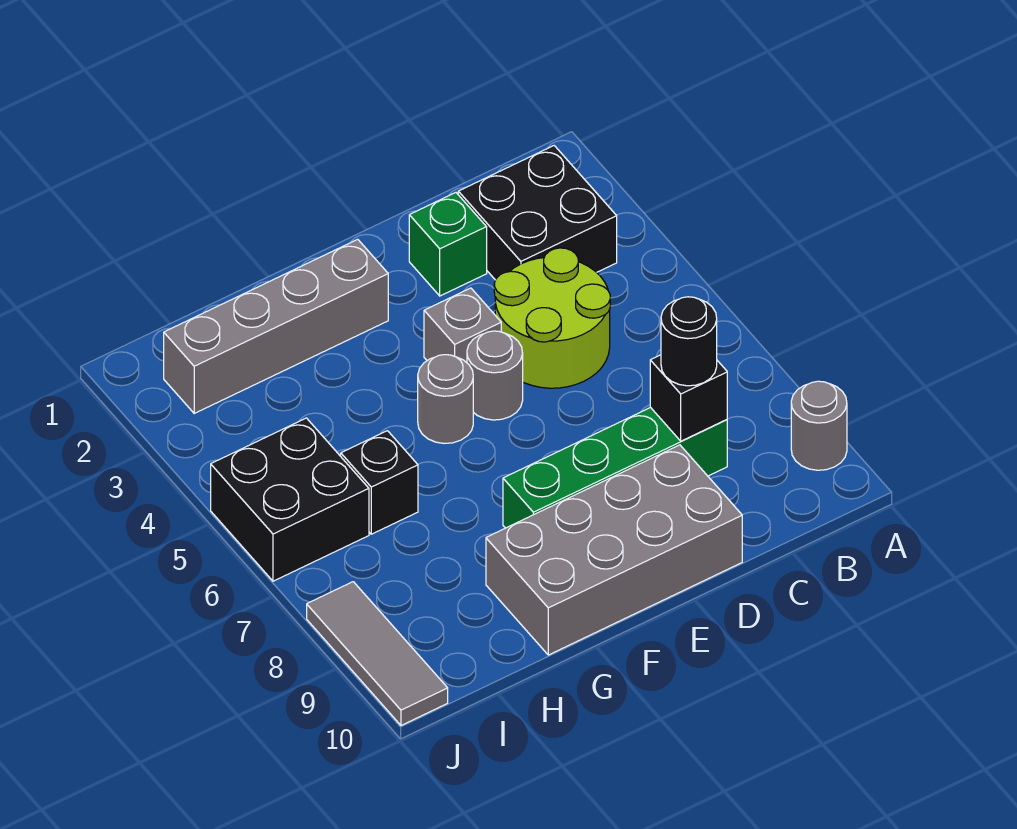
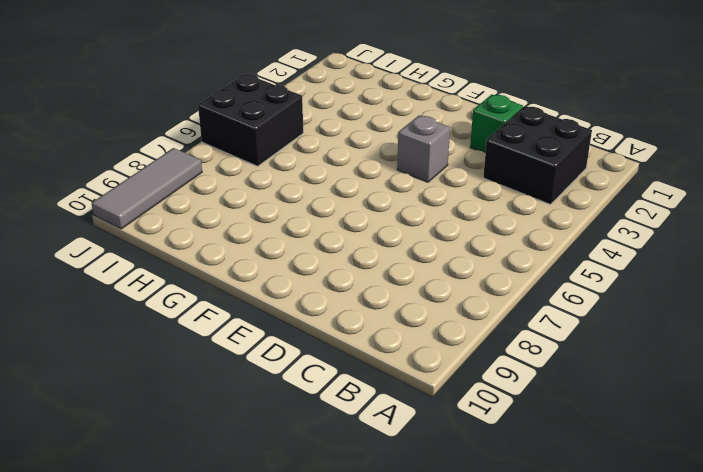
none -> grey 1x1 round brick [791,381,847,470]
none -> lime 2x2 round brick [494,248,610,388]
none -> green 1x4 brick [503,407,727,528]

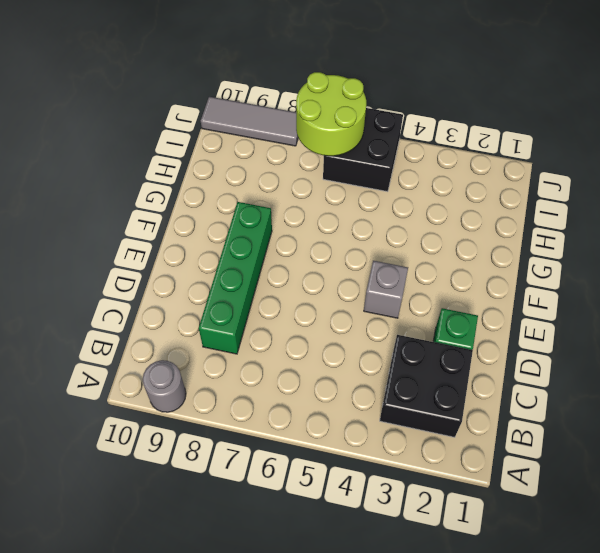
lime 2x2 round brick [296,72,366,156] -> lime 2x2 round brick moved to [494,248,610,388]
none -> grey 2x4 brick [486,445,742,655]
none -> grey 1x1 round brick [467,331,523,420]
none -> grey 1x4 brick [164,239,388,413]

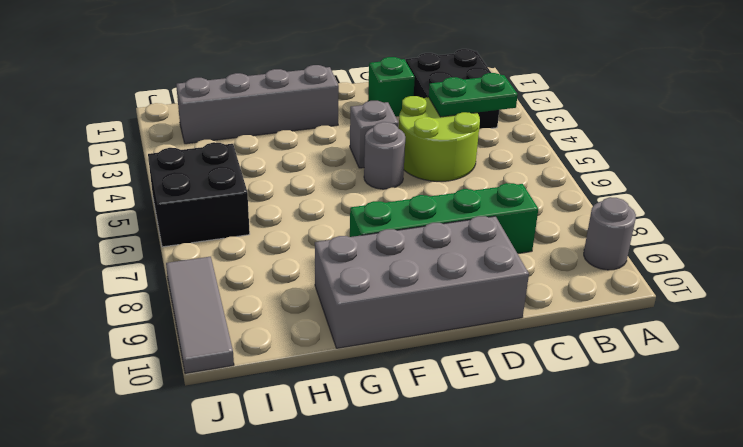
green 1x2 plate [429,73,518,117] -> none
none -> grey 1x1 round brick [418,355,473,444]
none -> black 1x1 brick [341,431,418,534]
none -> black 1x1 brick [650,355,727,441]

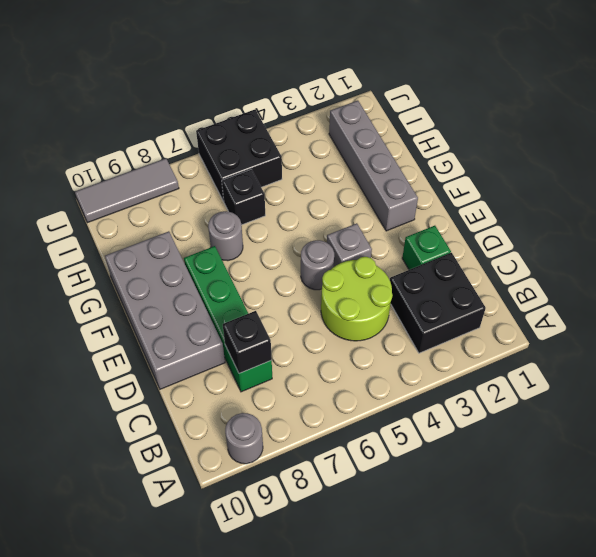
grey 1x1 round brick [208,211,243,261] -> grey 1x1 round brick moved to [418,355,473,444]
none -> black 1x1 round brick [661,297,717,386]

